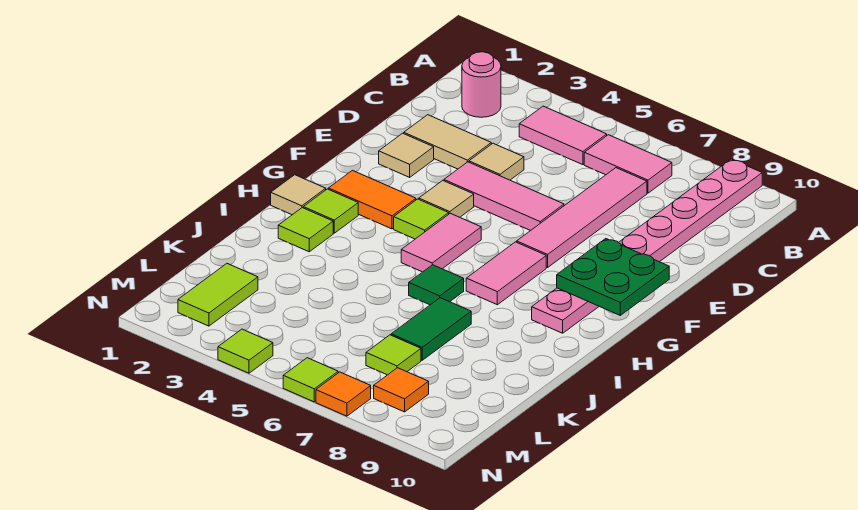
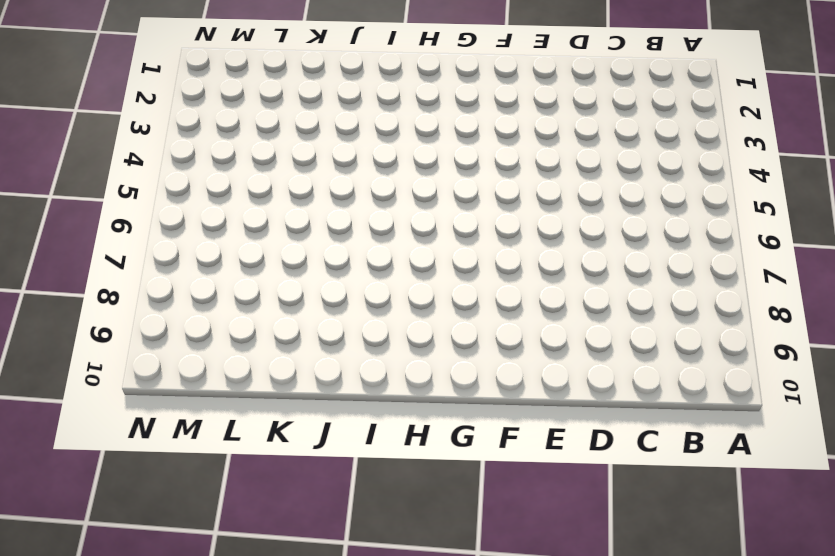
none -> pink 1x8 plate [532,159,762,333]
none -> pink 1x1 round brick [462,52,501,117]
none -> pink 1x2 tile [519,106,607,165]

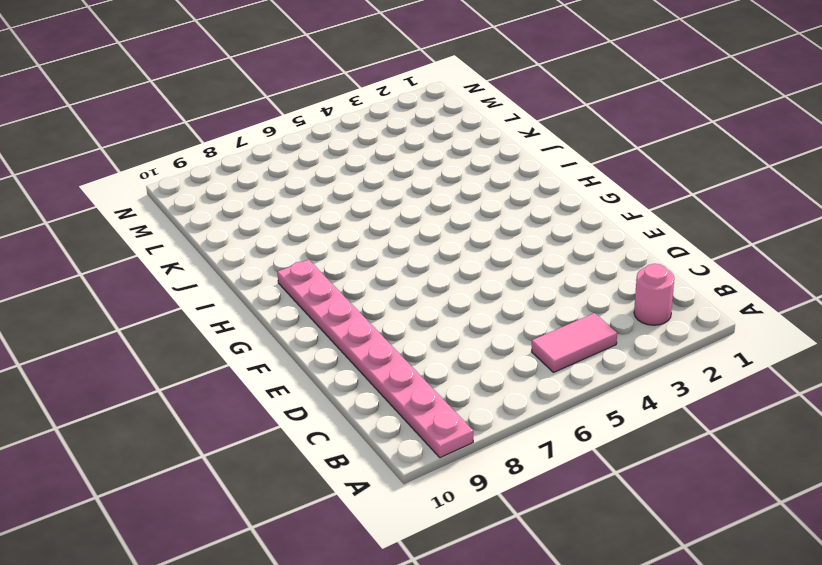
none -> pink 1x2 tile [584,135,672,193]
none -> pink 1x4 tile [517,168,647,267]
none -> tan 1x2 tile [404,115,491,169]

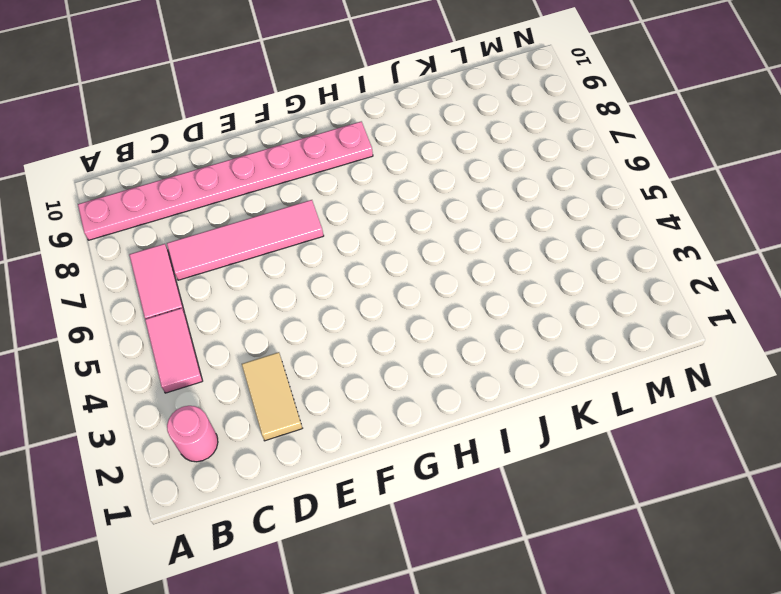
none -> tan 1x1 tile [469,143,524,180]
none -> tan 1x1 tile [379,133,434,177]
none -> pink 1x3 tile [444,162,564,231]

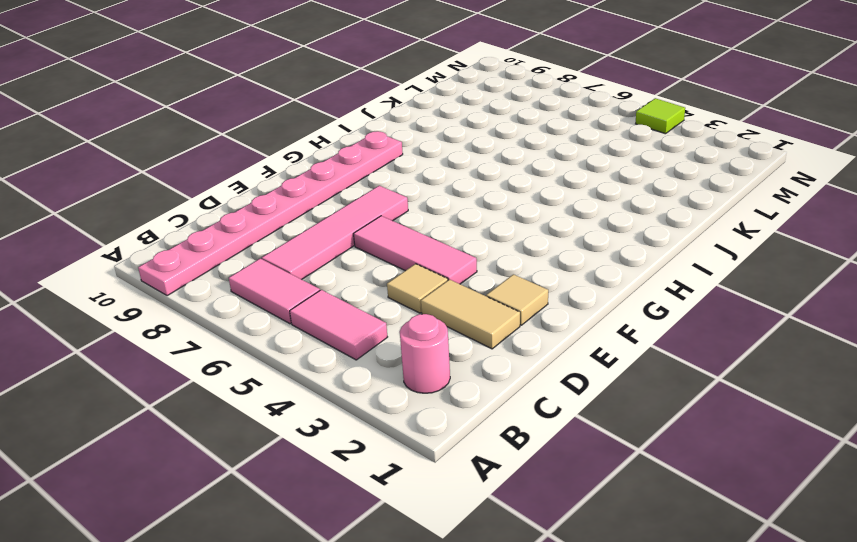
none -> tan 1x1 tile [419,181,474,217]
none -> orange 1x2 tile [328,171,416,229]
none -> lime 1x1 tile [394,199,449,239]

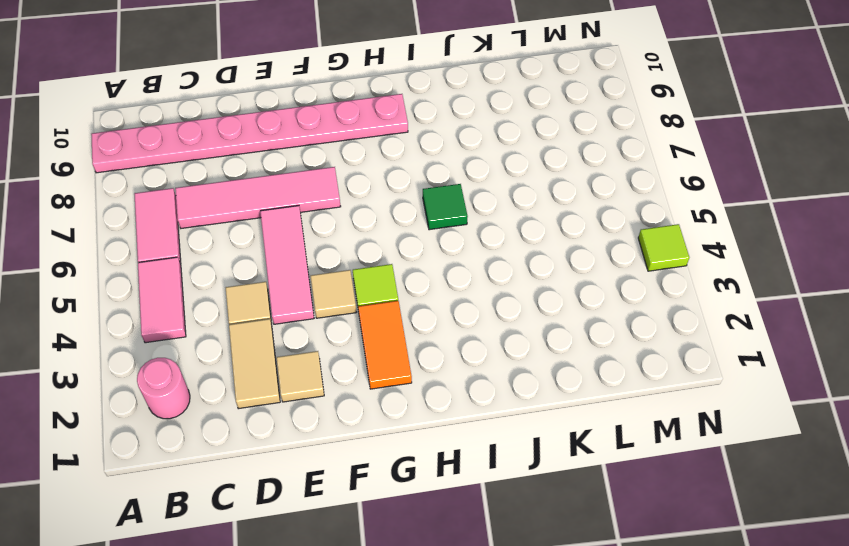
none -> pink 1x2 tile [401,213,481,272]
none -> pink 1x2 tile [466,242,546,305]
none -> tan 1x1 tile [271,175,326,215]

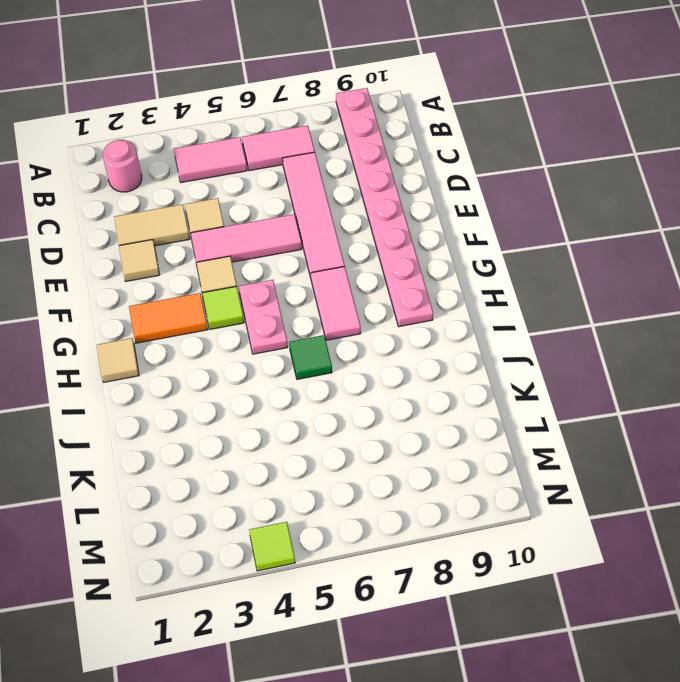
pink 1x2 plate [239,280,288,354] -> pink 1x2 tile [401,213,481,272]
none -> lime 1x1 tile [303,189,358,233]
none -> lime 1x1 tile [278,208,333,252]
none -> green 1x2 tile [391,298,471,360]

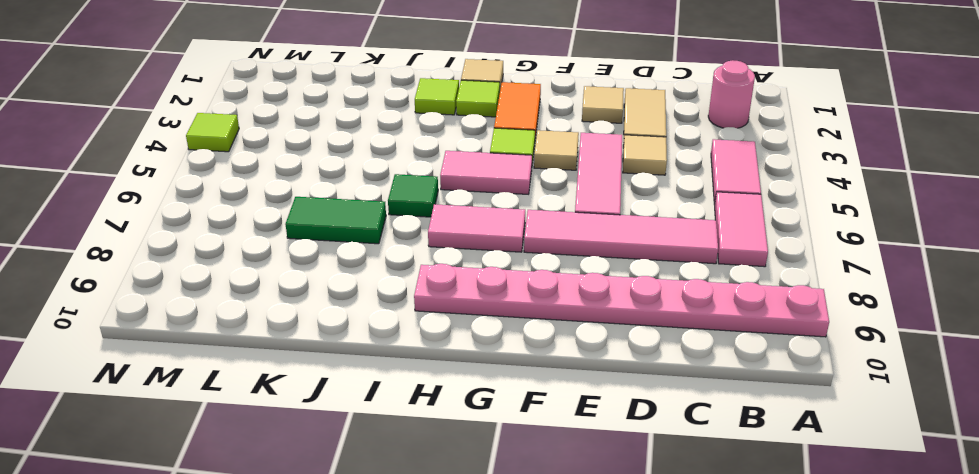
none -> lime 1x2 tile [178,264,258,326]
none -> lime 1x1 tile [366,335,421,375]
none -> orange 1x1 tile [374,368,429,412]

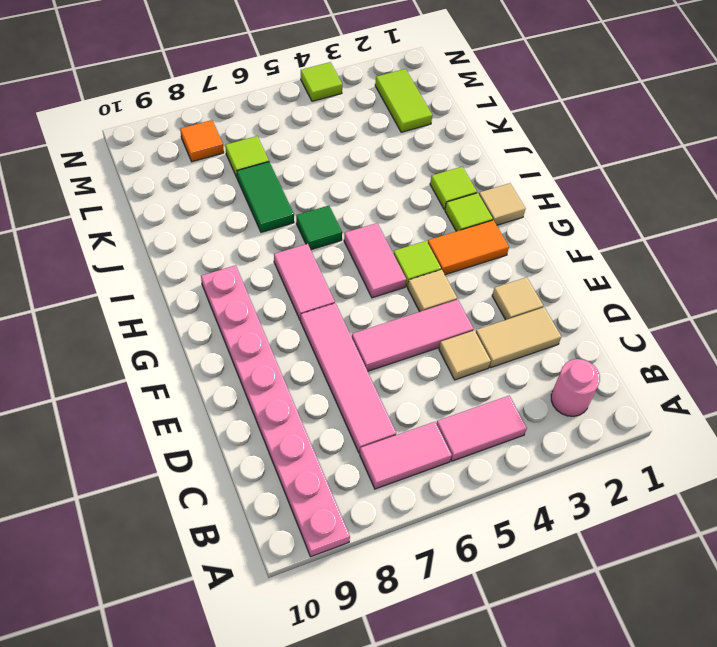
none -> lime 1x1 tile [283,358,338,402]
none -> orange 1x1 tile [316,372,371,416]
none -> green 2x2 plate [557,239,669,315]

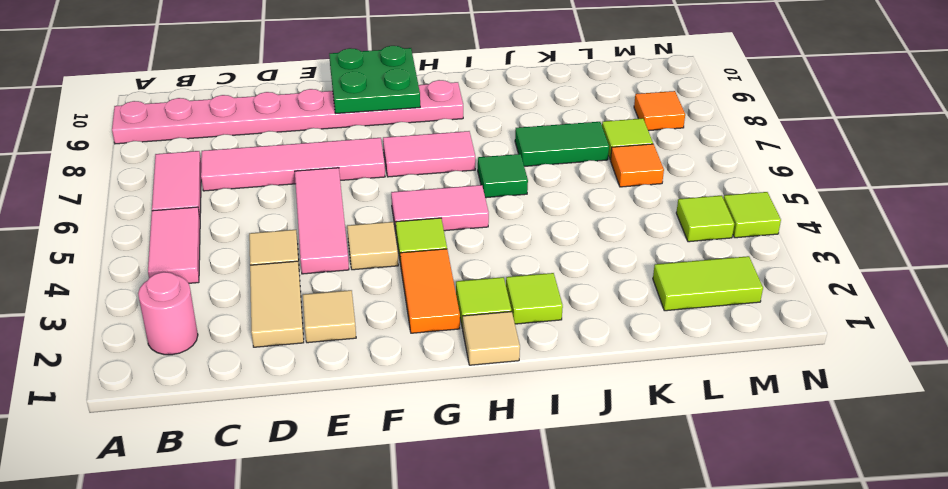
orange 1x1 tile [611,144,664,187] -> orange 1x1 tile moved to [316,372,371,416]
lime 1x1 tile [676,196,734,242] -> lime 1x1 tile moved to [283,358,338,402]

